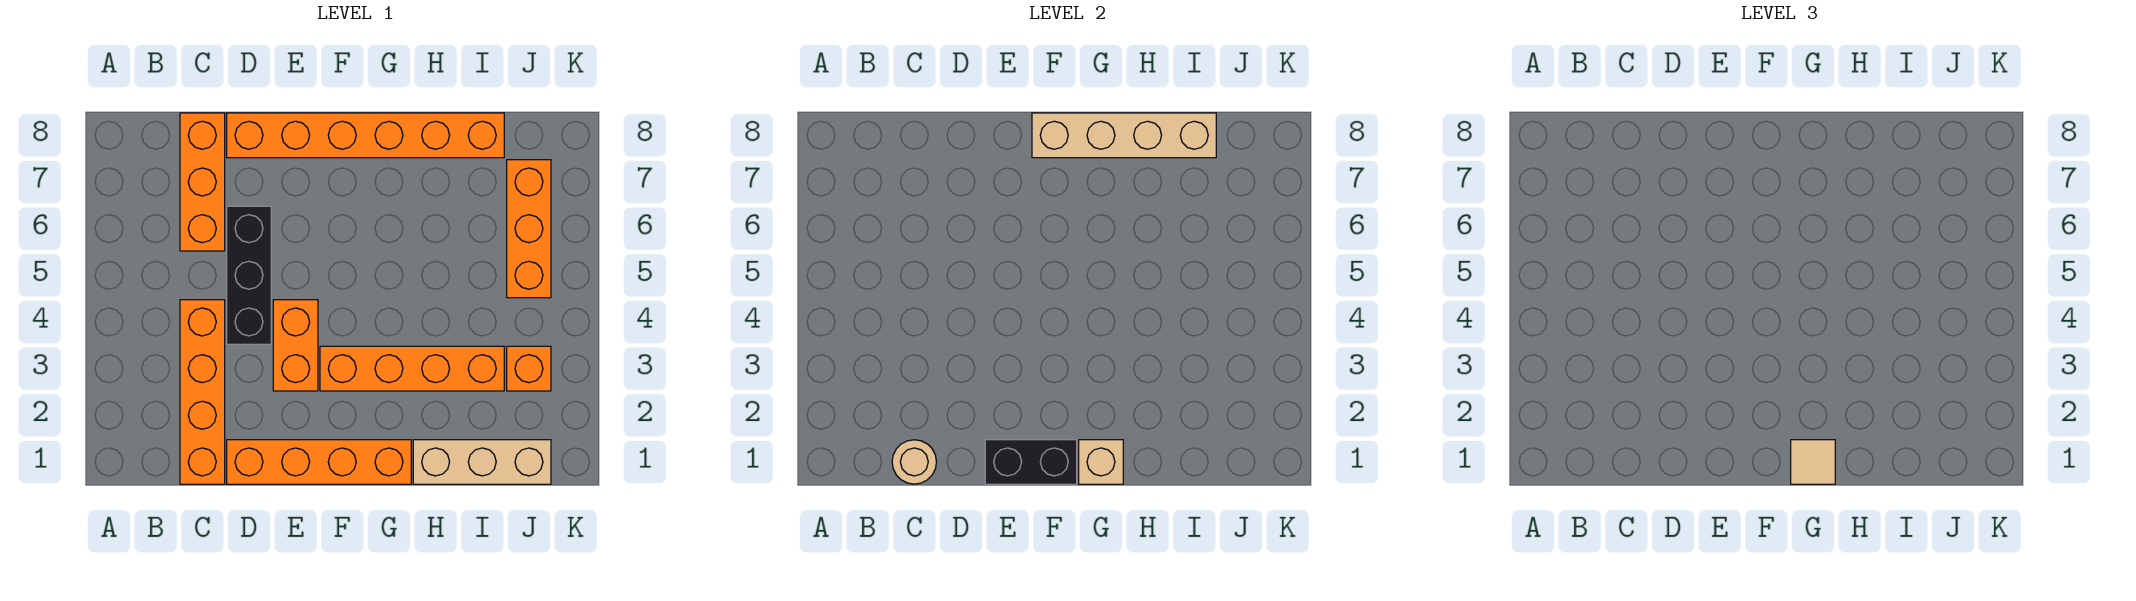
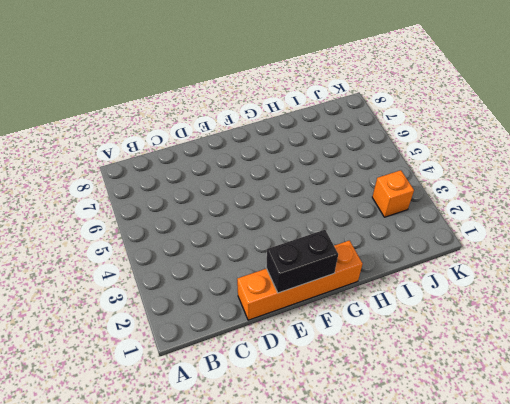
none -> orange 1x4 brick [180,300,225,484]
none -> orange 1x3 brick [180,113,225,251]
none -> black 1x3 brick [227,206,271,344]

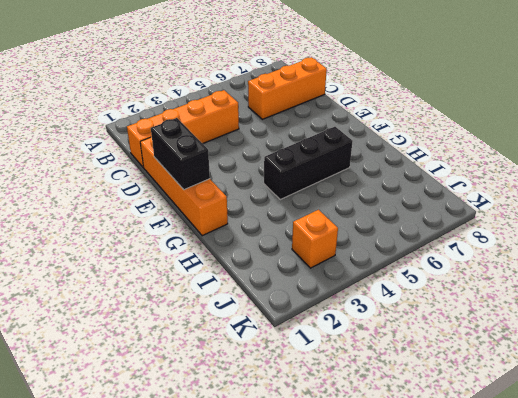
black 1x3 brick [264,127,353,199] -> black 1x3 brick moved to [227,206,271,344]
none -> orange 1x6 brick [227,113,504,158]
none -> orange 1x2 brick [273,300,318,391]
none -> orange 1x4 brick [320,346,504,391]

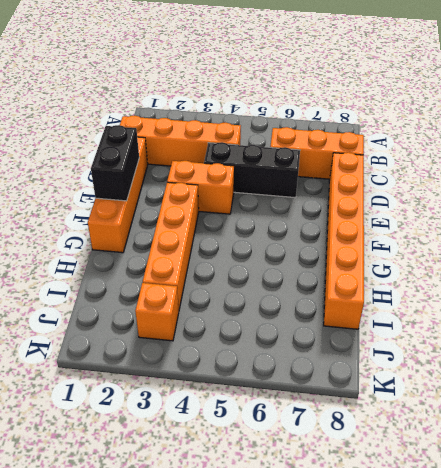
none -> tan 1x3 brick [413,440,551,484]
none -> orange 1x3 brick [507,160,551,298]
none -> tan 1x1 round brick [892,440,936,484]

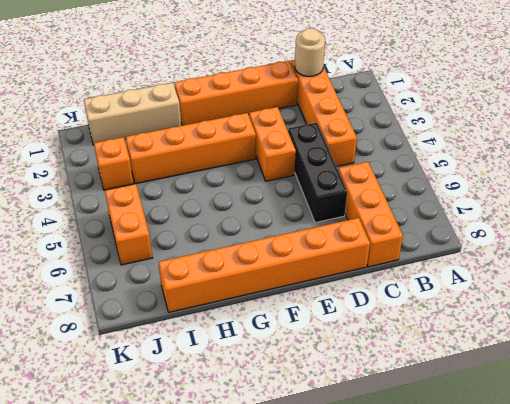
orange 1x2 brick [105,184,153,265] -> orange 1x3 brick [507,160,551,298]
none -> black 1x2 brick [985,440,1077,484]
none -> tan 1x4 brick [1032,113,1216,158]
none -> tan 1x1 brick [1079,440,1123,484]

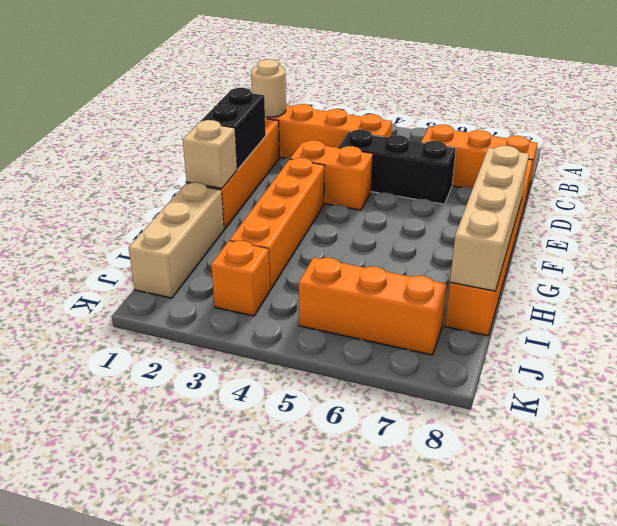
none -> tan 1x1 tile [1791,440,1835,484]

